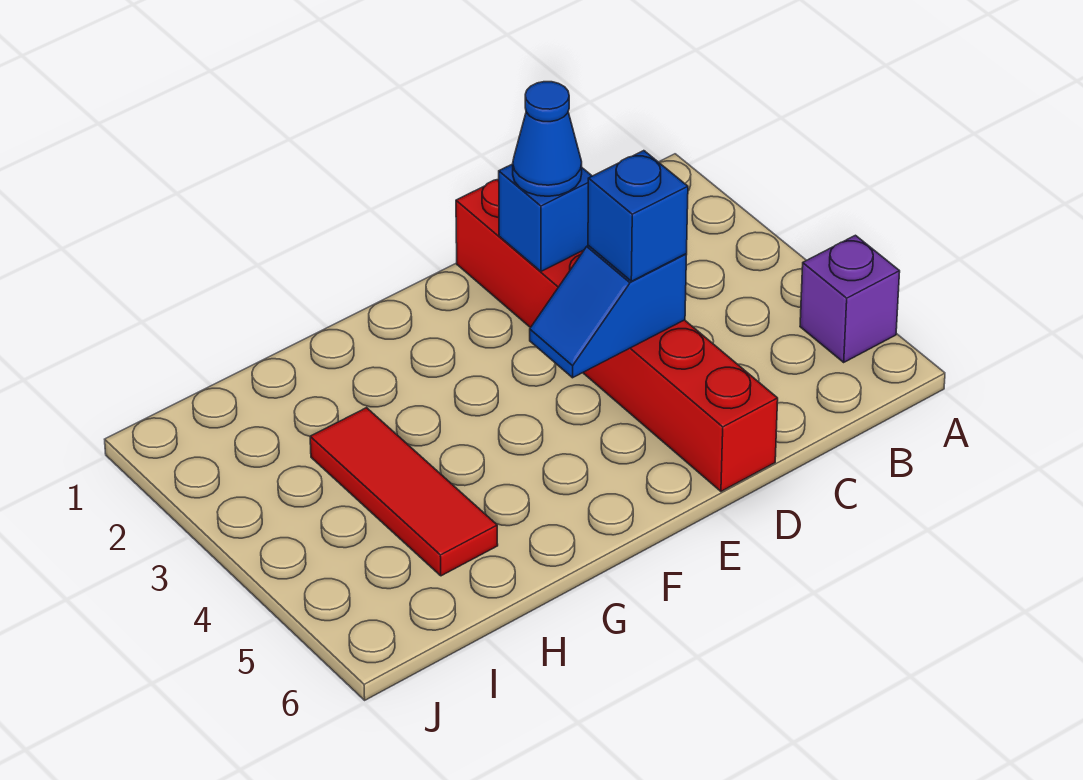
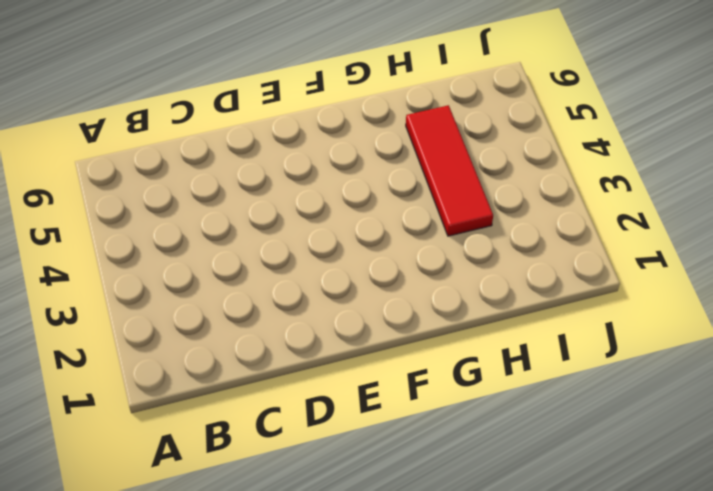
none -> purple 1x1 brick [800,235,900,362]
none -> red 1x6 brick [456,179,778,491]

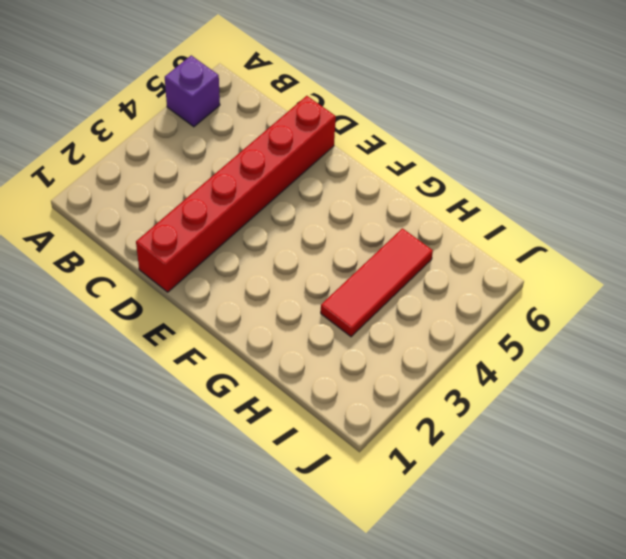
none -> blue 1x1 brick [499,164,592,271]
none -> blue 1x2 slope [530,245,687,378]

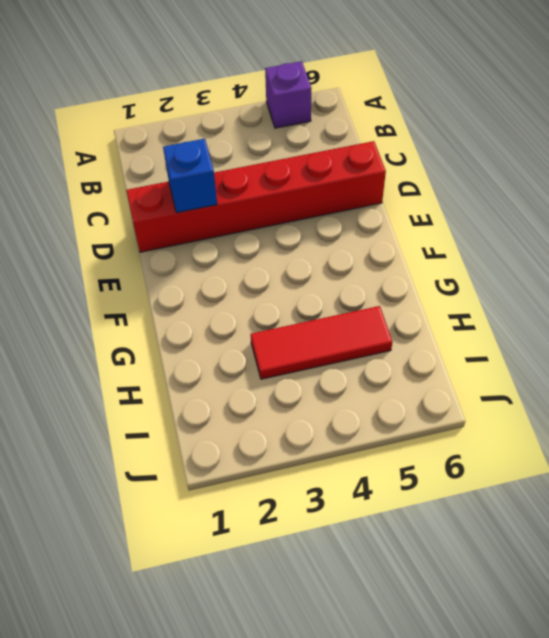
none -> blue 1x2 slope [530,245,687,378]
none -> blue 1x1 cone [513,82,582,196]

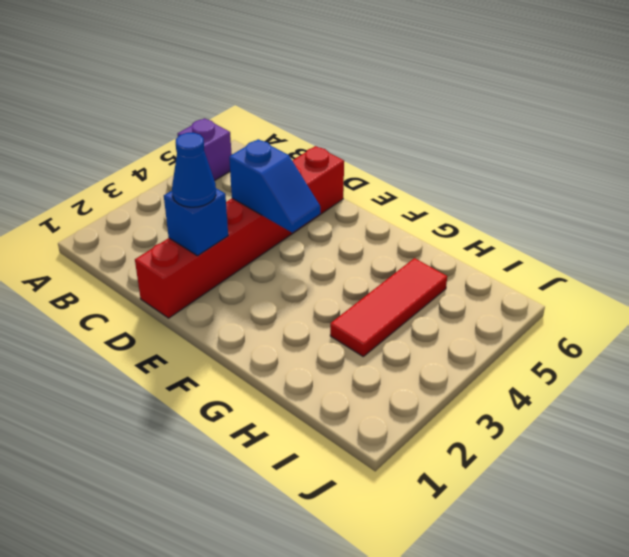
none -> blue 1x1 brick [588,151,688,281]

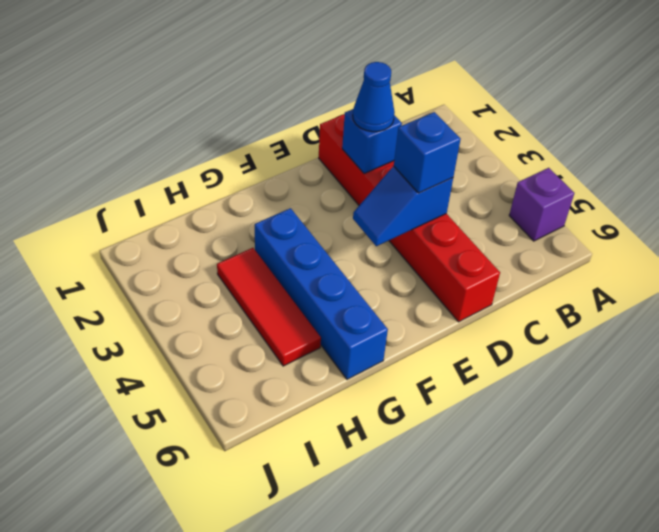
blue 1x4 brick [255,208,388,379] -> none

